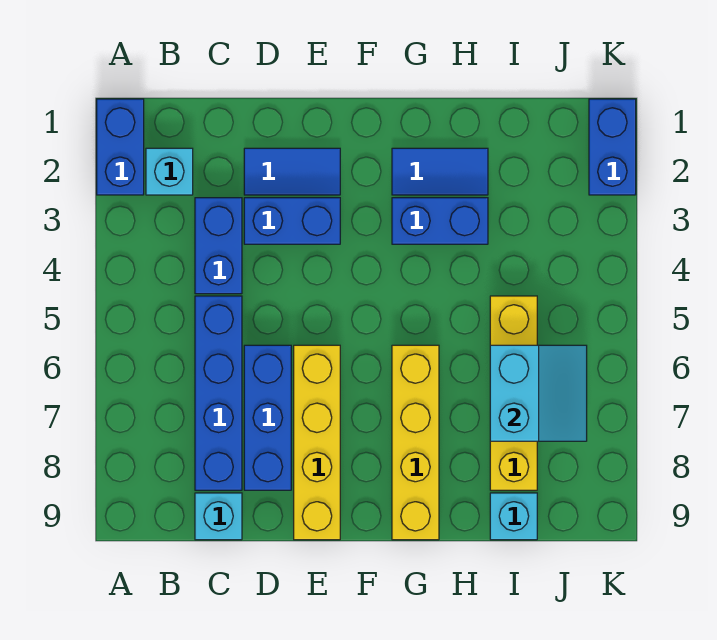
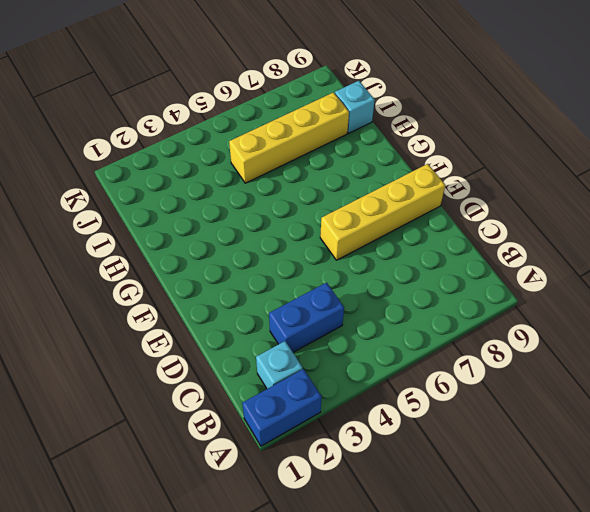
none -> blue 1x4 brick [195,296,242,490]
none -> cyan 1x1 brick [195,493,242,540]
none -> blue 1x2 tile [244,148,340,195]

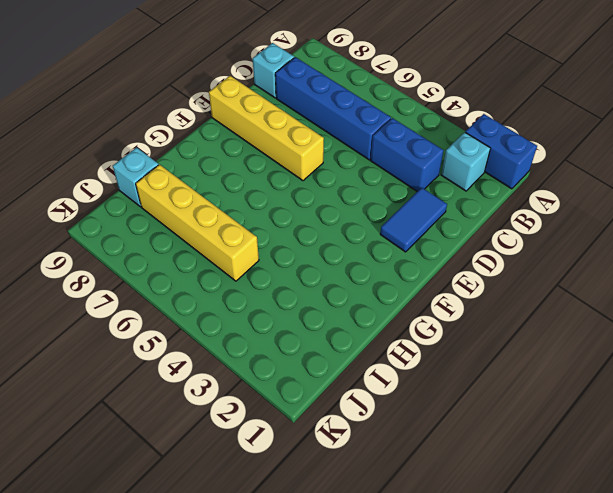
none -> blue 1x2 brick [244,198,340,244]
none -> blue 1x3 brick [244,345,291,490]
none -> blue 1x2 tile [392,148,488,195]

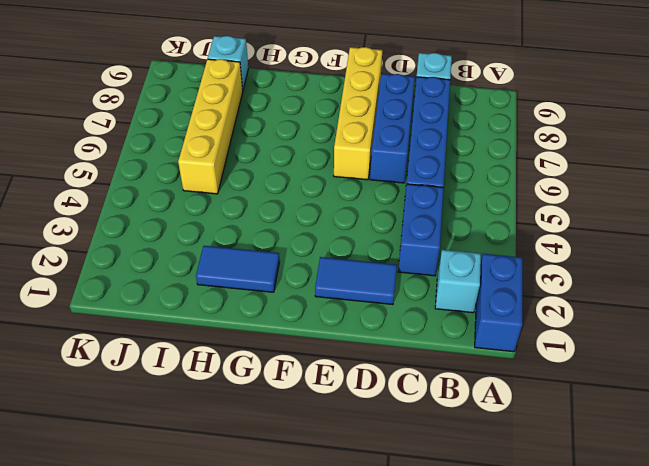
none -> blue 1x2 brick [244,198,340,244]
none -> blue 1x2 brick [392,198,488,244]
none -> yellow 1x4 brick [392,345,439,540]

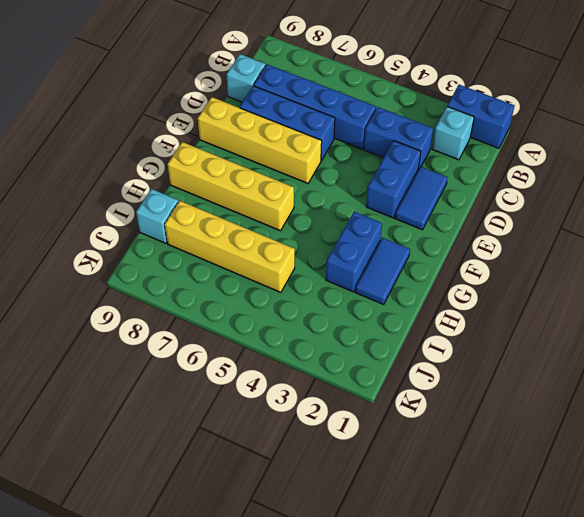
none -> blue 1x2 brick [589,99,636,195]
none -> cyan 2x2 slope [490,345,587,441]

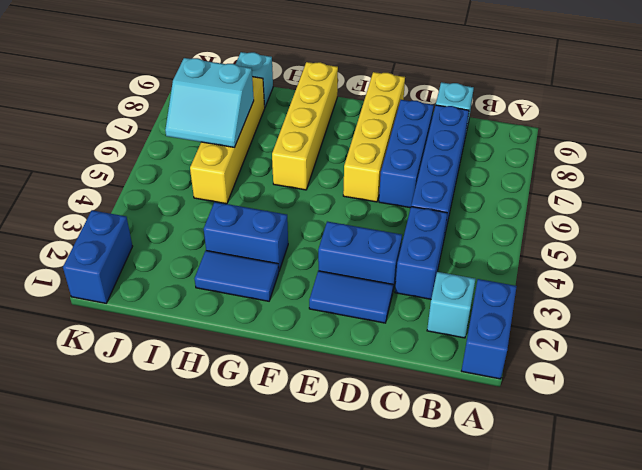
cyan 2x2 slope [165,58,254,147] -> cyan 2x2 slope turned to [490,345,587,441]

